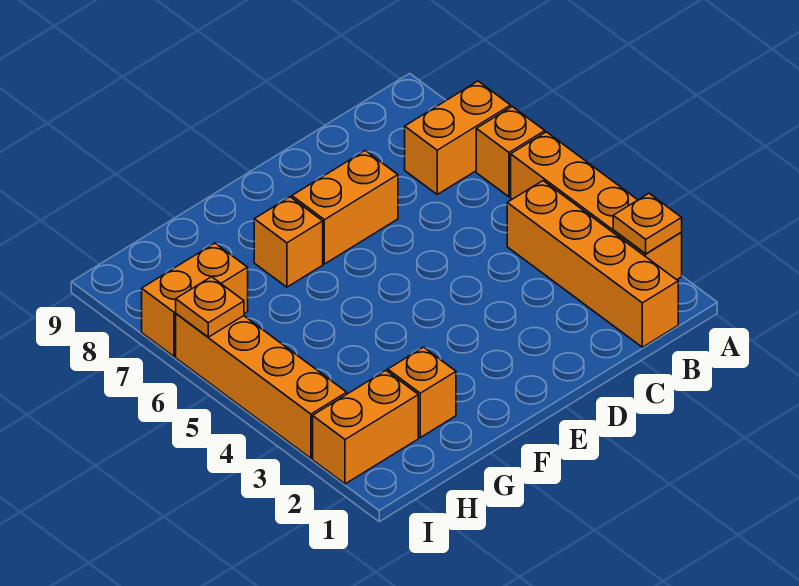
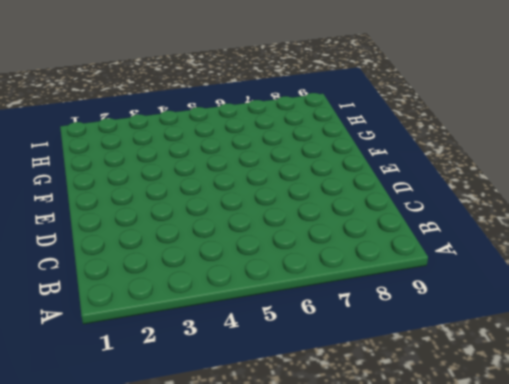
none -> orange 1x4 brick [511,132,682,280]
none -> orange 1x1 brick [476,107,545,197]
none -> orange 1x2 brick [405,81,511,194]

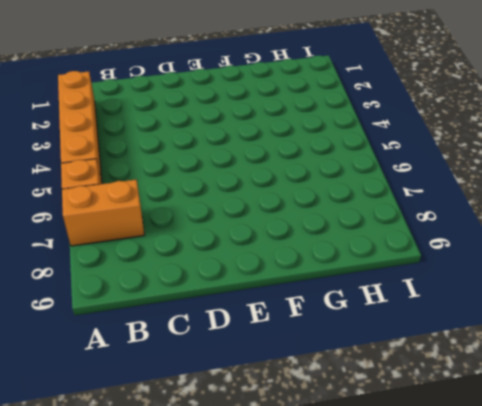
none -> orange 1x4 brick [507,181,678,347]
none -> orange 1x2 brick [292,151,398,264]
none -> orange 1x1 brick [254,197,323,287]

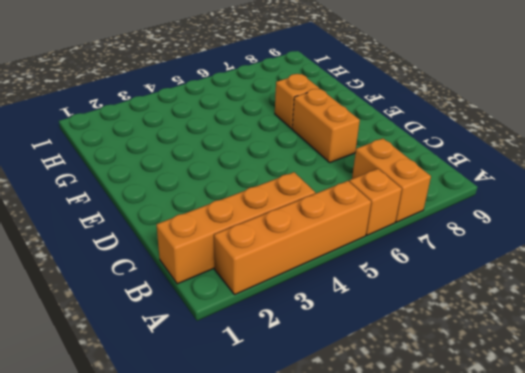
none -> orange 1x1 brick [388,347,456,437]
none -> orange 1x2 brick [313,371,418,484]
none -> orange 1x2 brick [142,243,248,357]

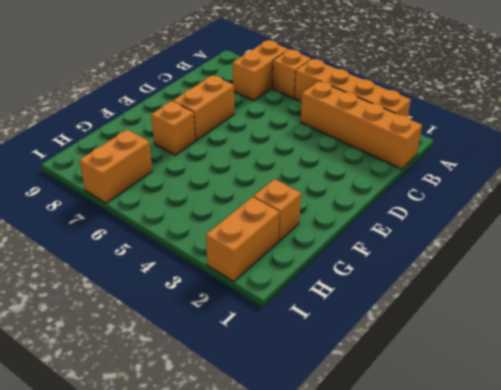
none -> orange 1x4 brick [176,314,347,458]
none -> orange 1x1 plate [613,194,682,254]
none -> orange 1x1 plate [176,277,244,337]

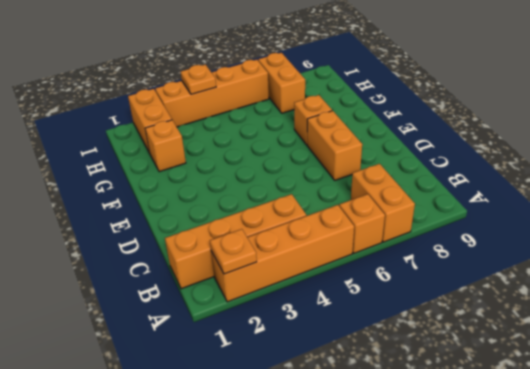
orange 1x1 plate [181,65,216,94] -> orange 1x1 plate moved to [176,277,244,337]

